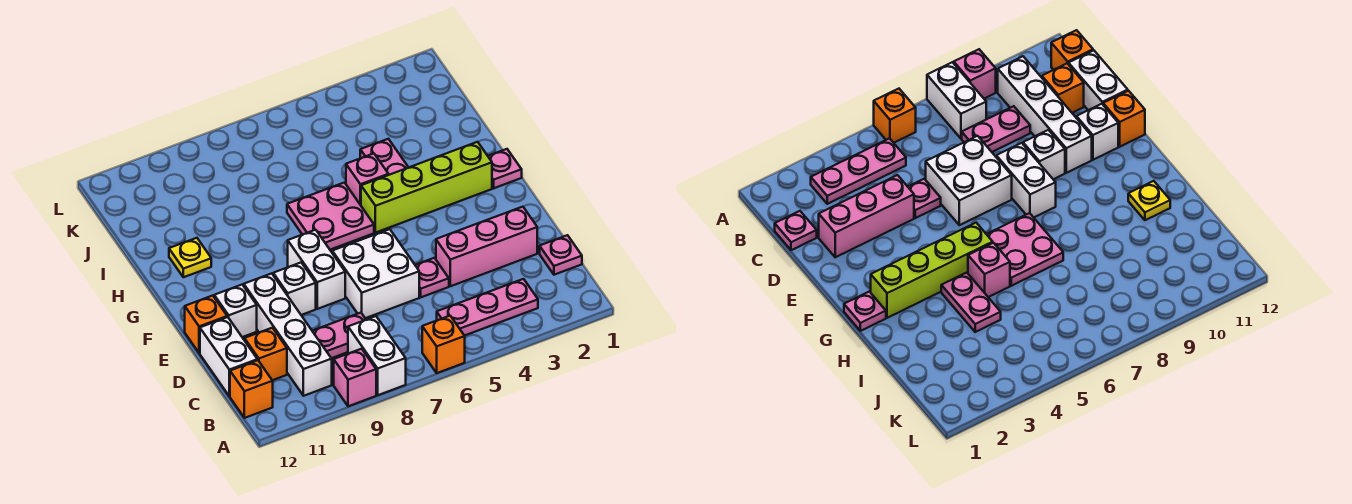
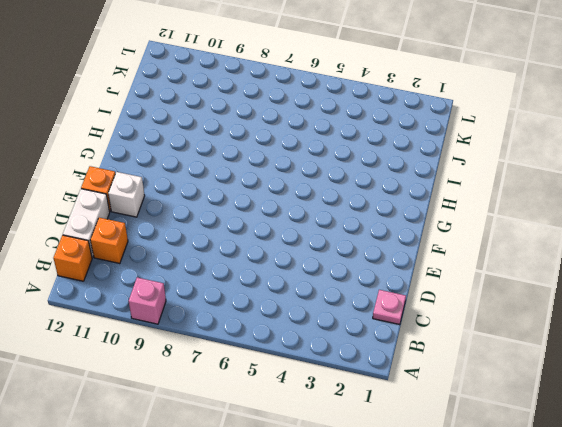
none -> orange 1x1 brick [422,316,465,373]
none -> white 1x2 brick [348,316,406,395]
none -> pink 1x3 plate [437,279,538,336]

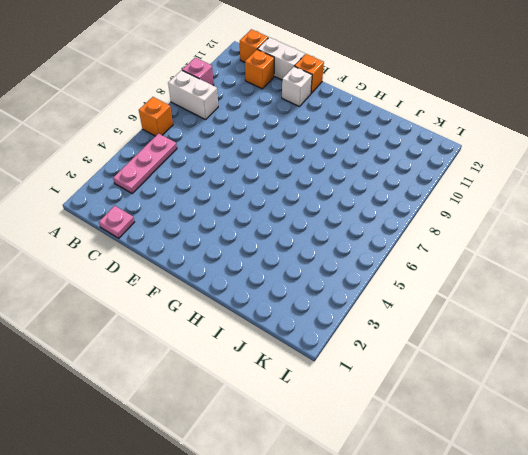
none -> white 1x4 brick [244,273,332,396]
none -> pink 1x2 plate [313,313,366,358]
none -> pink 1x3 brick [436,207,537,286]

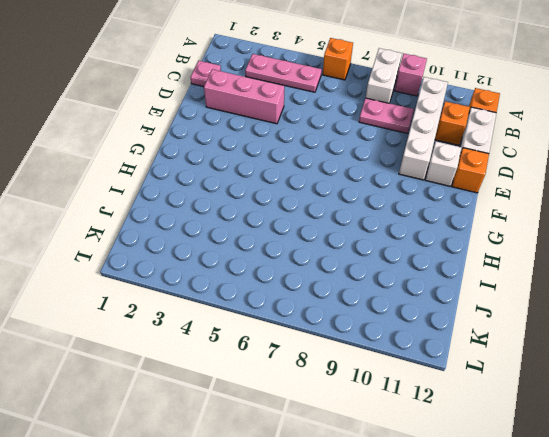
none -> pink 1x1 plate [415,258,449,297]
none -> white 2x2 brick [332,229,419,318]
none -> white 1x2 brick [288,230,345,309]

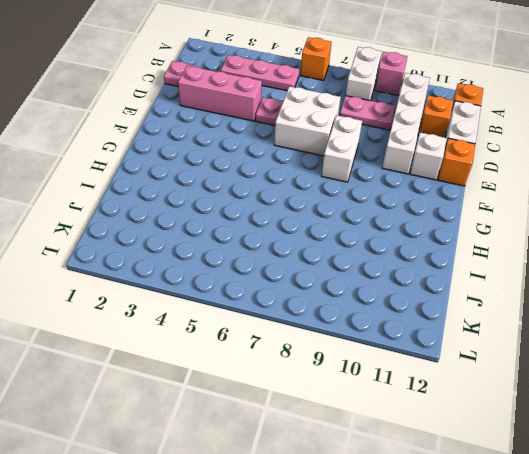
none -> white 1x1 brick [273,263,316,315]
none -> pink 1x1 plate [488,149,522,188]
none -> lime 1x4 brick [361,142,492,233]

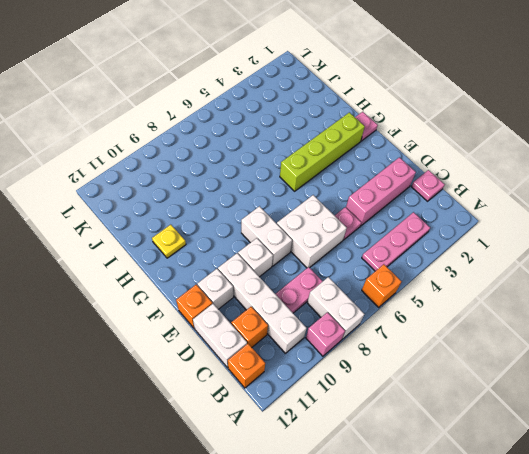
none -> pink 2x2 plate [287,183,374,250]
none -> pink 1x2 plate [360,139,409,175]
none -> pink 1x1 brick [346,153,388,205]

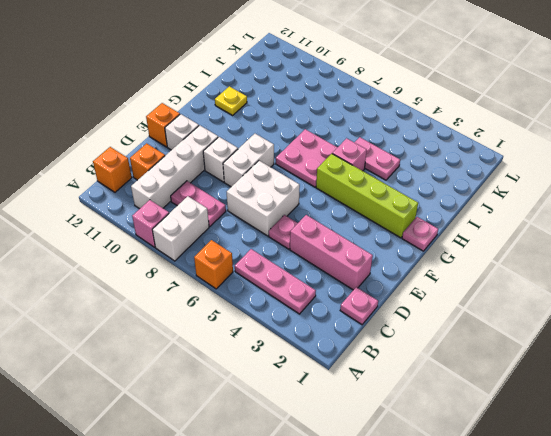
pink 1x2 plate [355,137,400,180] -> pink 1x2 plate turned to [360,139,409,175]
none -> white 1x2 brick [200,317,257,396]

